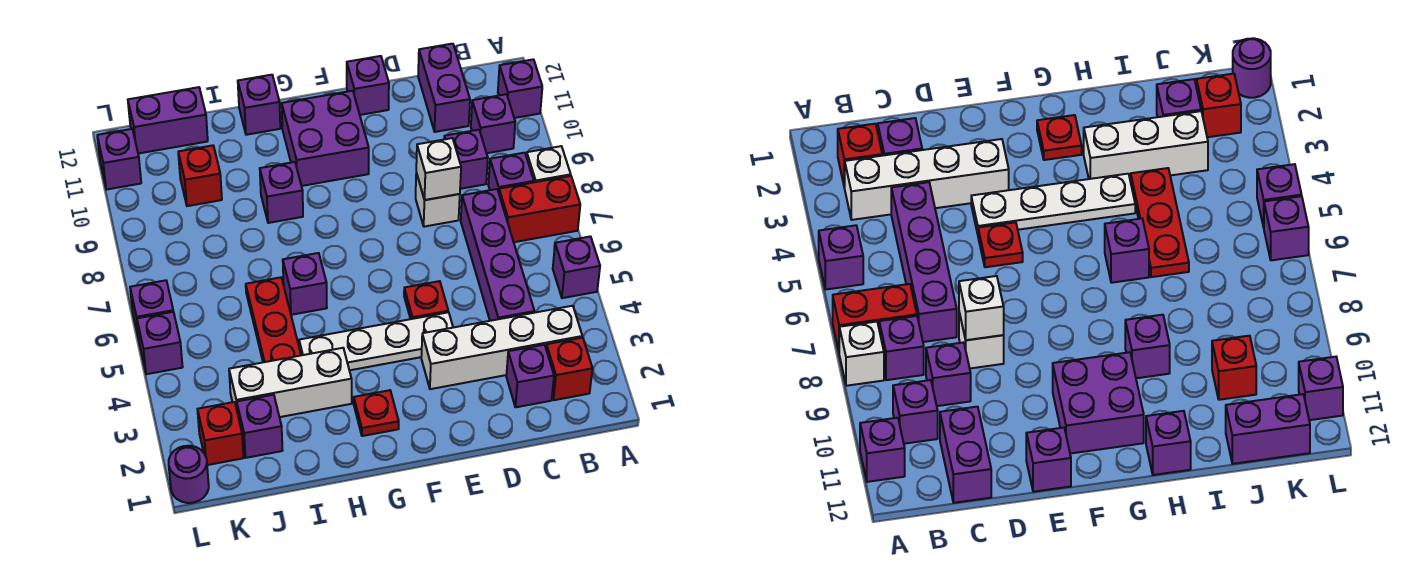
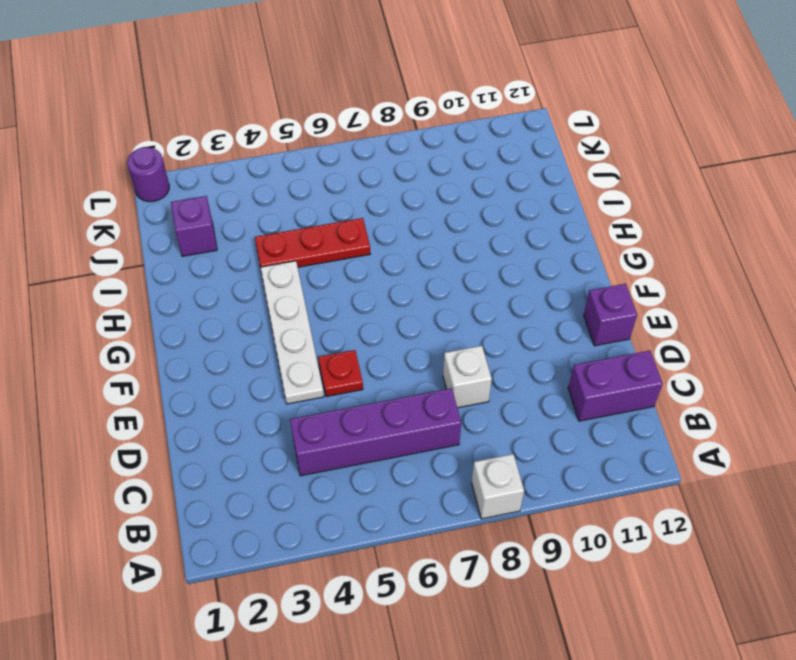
none -> purple 1x1 brick [553,236,600,298]
none -> red 1x2 brick [499,176,580,242]
none -> purple 1x1 brick [498,59,542,118]
none -> red 1x1 brick [546,338,593,400]

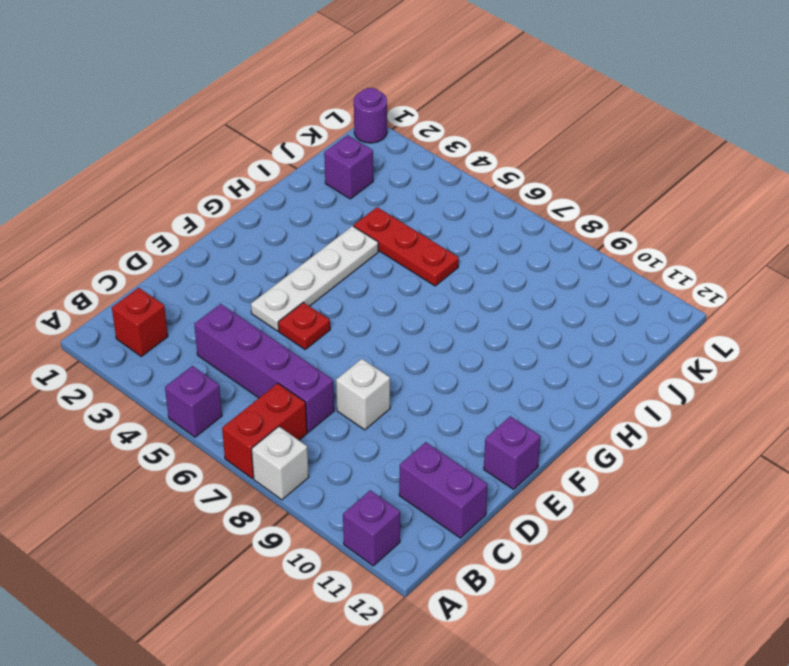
none -> white 1x4 brick [421,306,582,389]
none -> purple 1x1 brick [488,153,534,193]
none -> purple 1x1 brick [471,94,515,153]
none -> purple 1x1 brick [506,345,554,407]

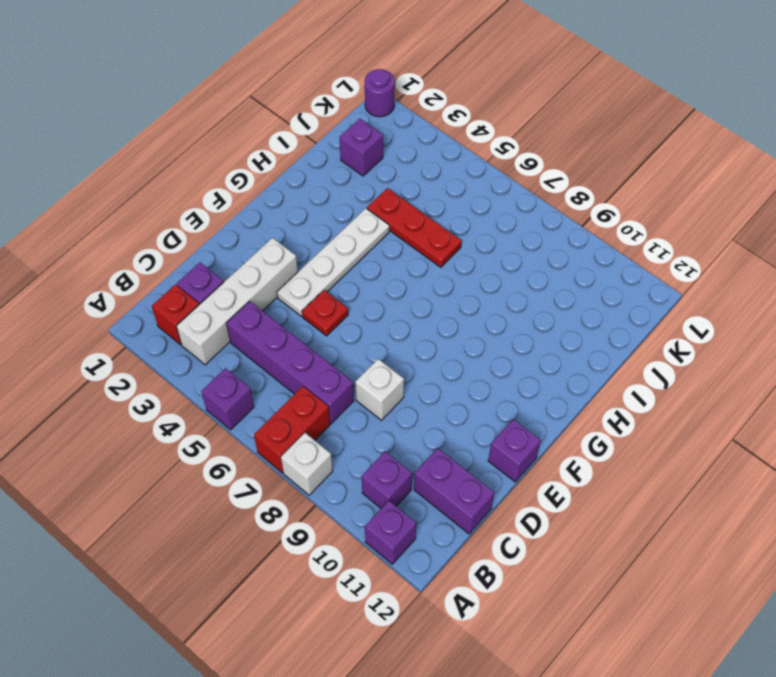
none -> purple 1x1 brick [488,153,534,193]
none -> purple 1x1 brick [444,130,488,189]
none -> purple 2x2 brick [282,91,369,186]
none -> red 1x1 plate [354,390,399,436]

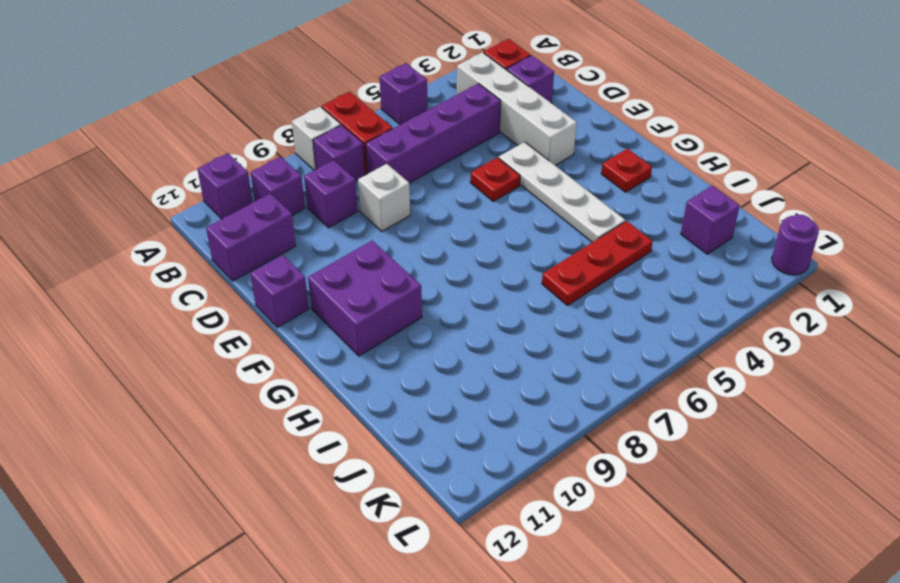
none -> white 1x3 brick [229,348,352,417]
none -> purple 1x1 brick [283,253,327,315]
none -> purple 1x1 brick [260,162,303,223]
none -> purple 1x1 brick [238,75,280,135]

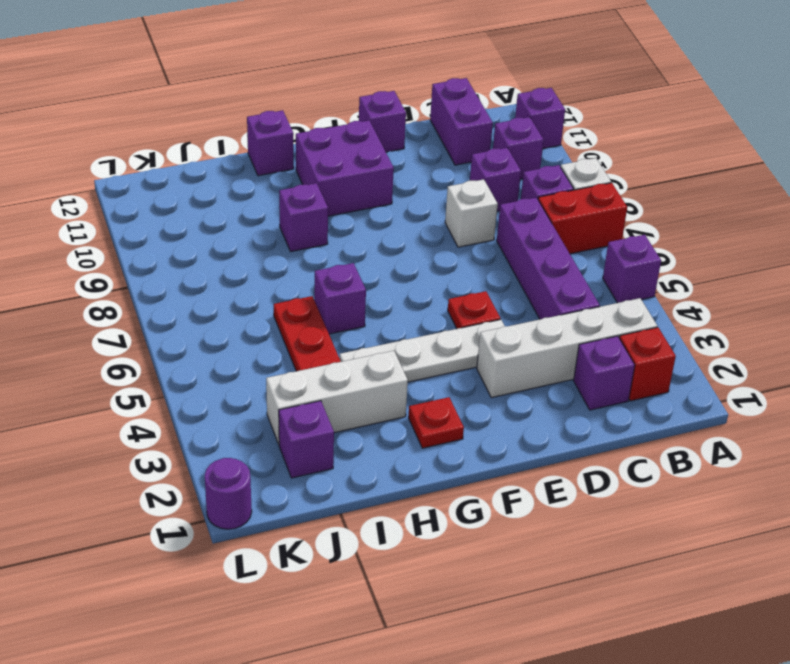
none -> red 1x1 brick [178,145,222,206]
none -> purple 1x2 brick [128,87,208,154]
none -> red 1x1 brick [197,402,244,465]
none -> purple 1x1 brick [137,312,183,374]

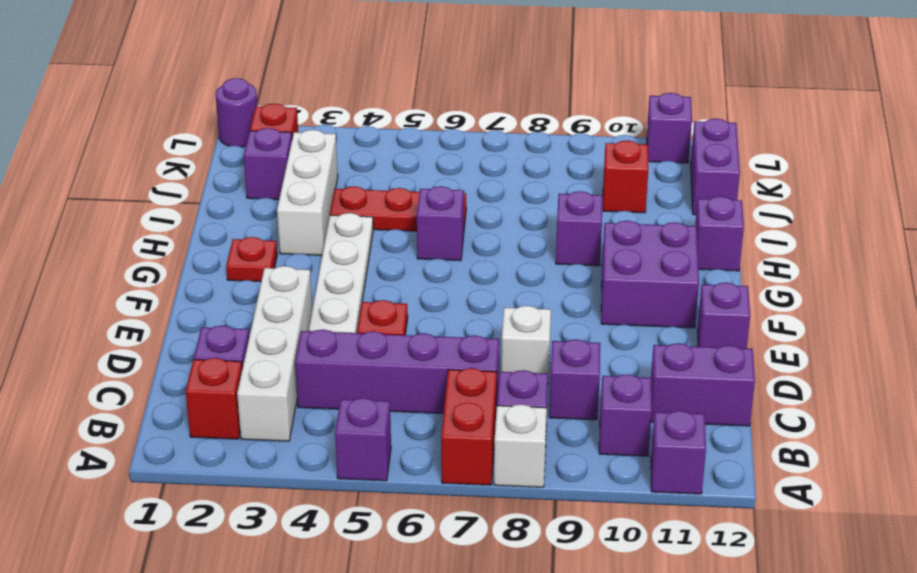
none -> purple 1x1 brick [137,312,183,374]
none -> purple 1x1 brick [130,280,173,339]
none -> white 1x1 brick [416,138,461,200]

